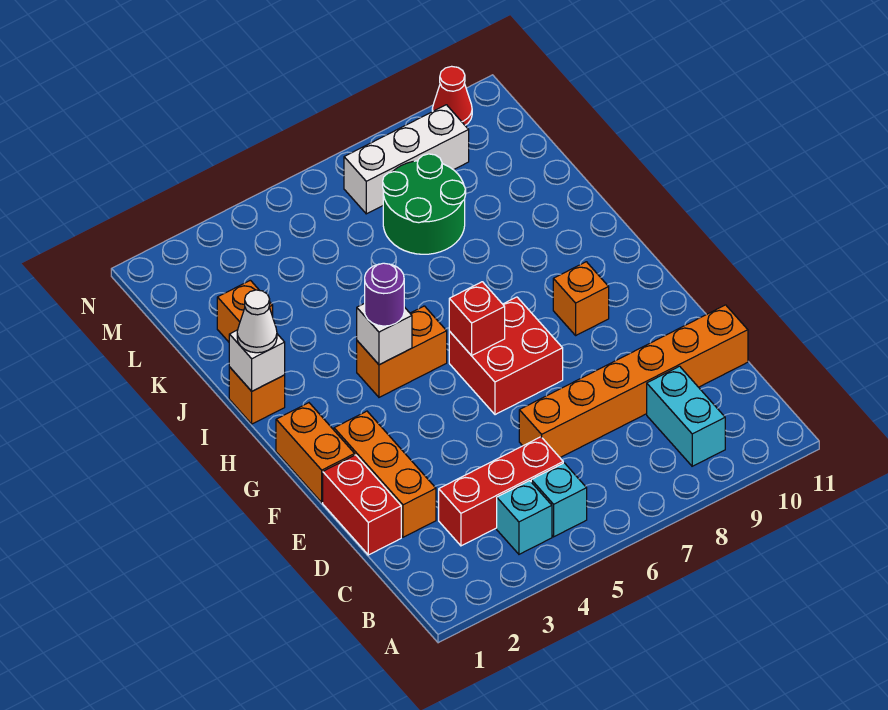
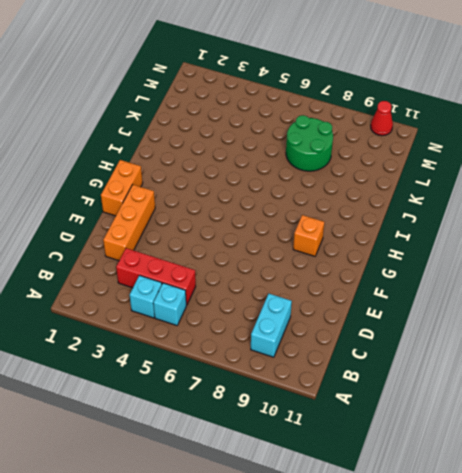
none -> red 1x2 brick [323,455,401,555]
none -> orange 1x6 brick [519,305,748,458]
none -> red 2x2 brick [449,297,563,415]

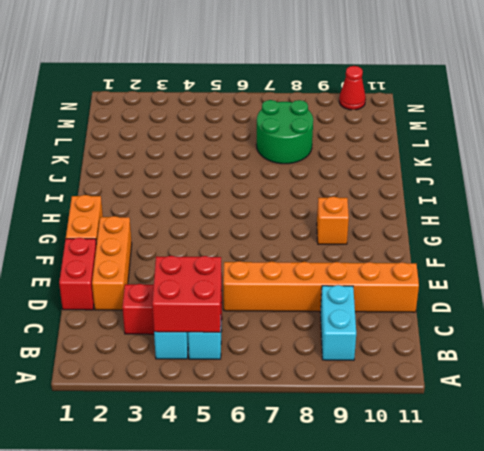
red 2x2 brick [152,256,222,332] -> red 2x2 brick moved to [449,297,563,415]
none -> orange 1x2 brick [357,306,447,397]
none -> orange 1x1 brick [229,367,285,424]
none -> orange 1x1 brick [217,280,273,342]

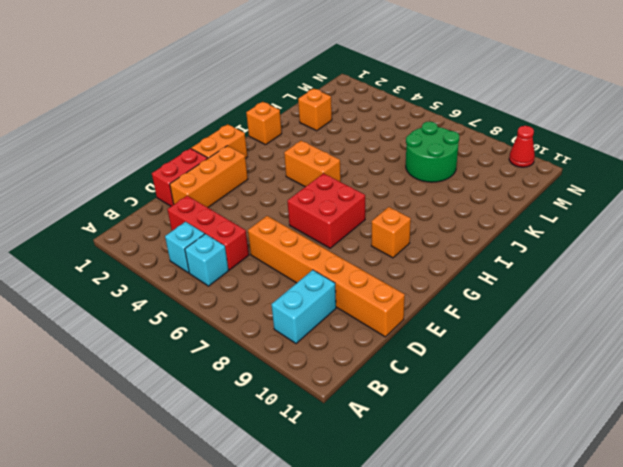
none -> white 1x3 brick [344,105,469,214]
none -> red 1x1 brick [449,282,505,356]
none -> white 1x1 brick [357,303,412,365]

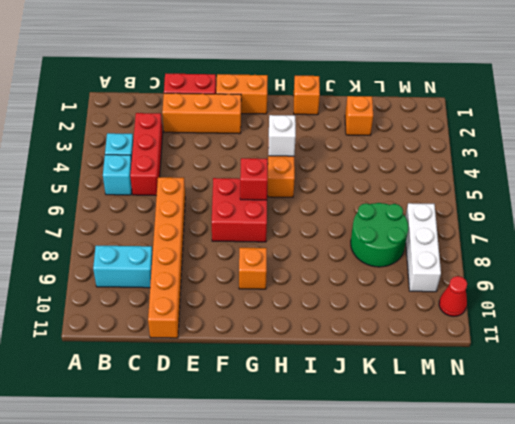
none -> white 1x1 brick [229,330,285,391]
none -> purple 1x1 round brick [365,263,404,326]
none -> white 1x1 cone [237,290,277,353]

